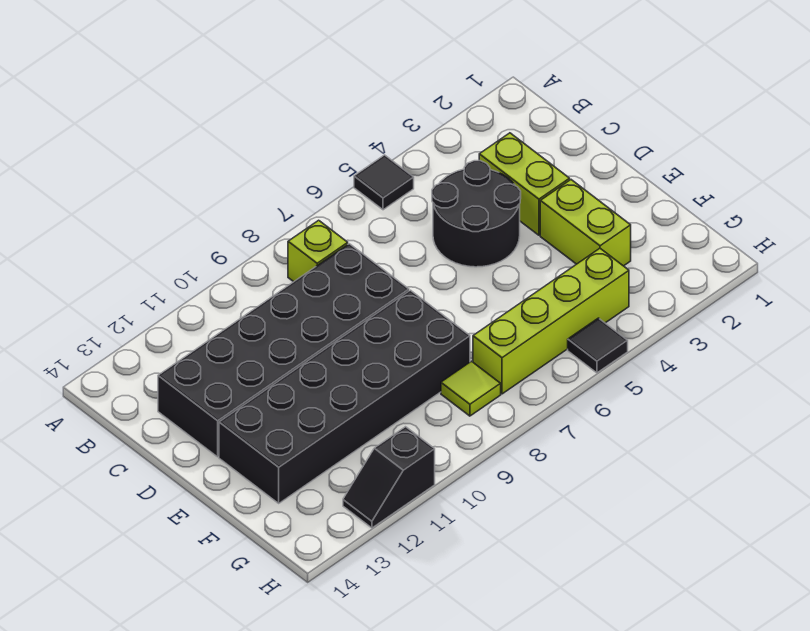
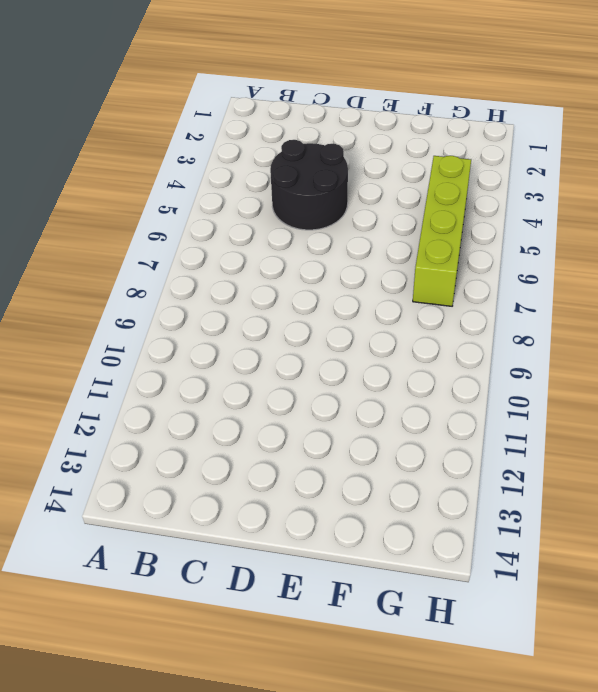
none -> black 1x1 tile [354,155,414,210]
none -> lime 1x1 brick [288,220,348,282]

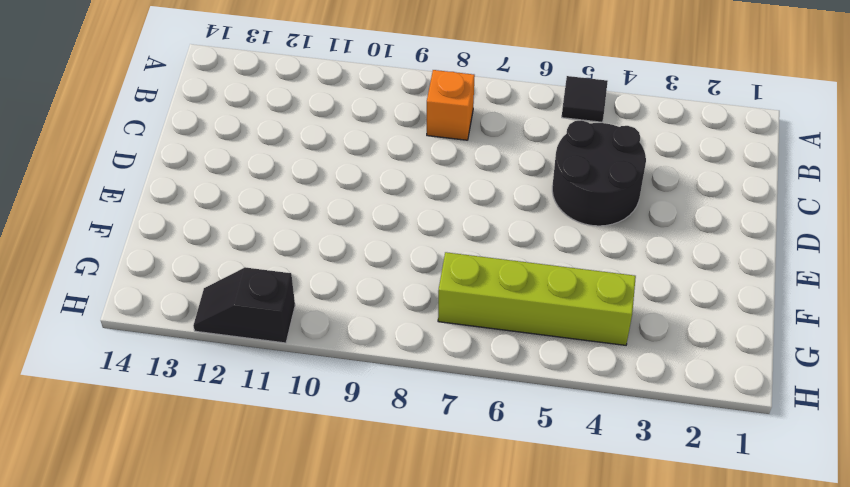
orange 1x1 brick [427,70,475,140] -> lime 1x1 brick [288,220,348,282]
none -> lime 1x2 brick [479,133,570,235]
none -> black 2x6 brick [158,244,409,457]

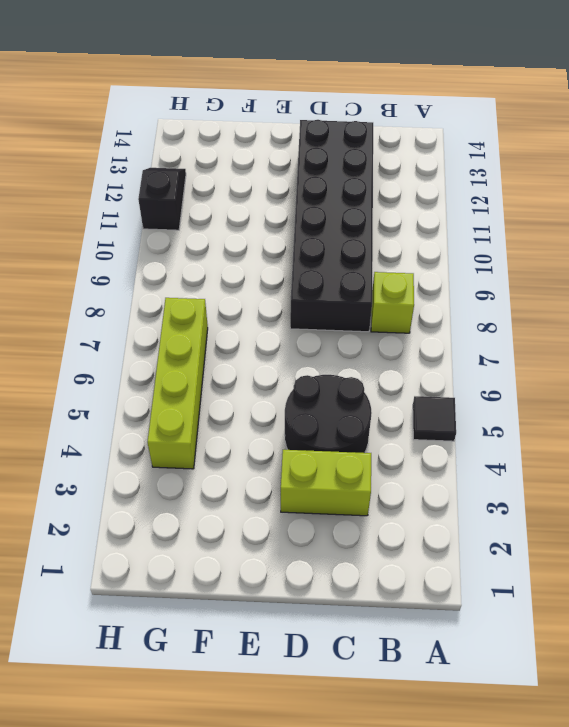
none -> lime 1x2 brick [540,180,631,266]
none -> black 2x6 brick [219,290,470,503]

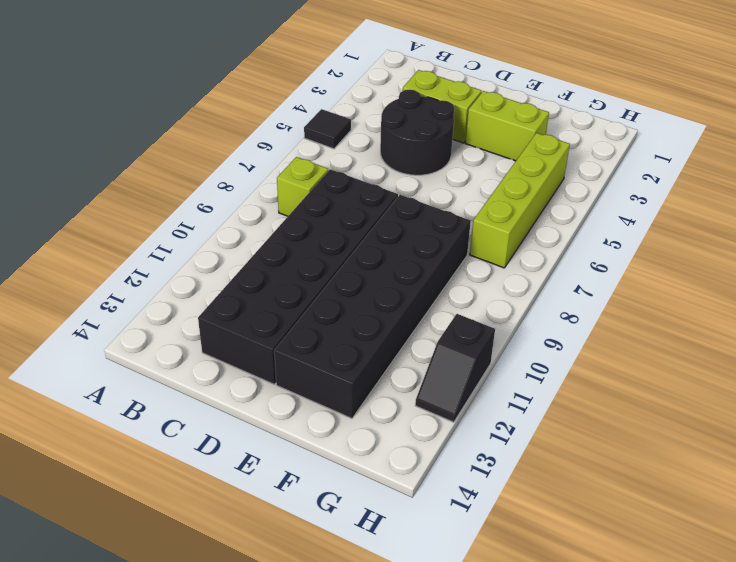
none -> lime 1x1 tile [441,361,501,416]
none -> black 1x1 tile [568,318,628,373]

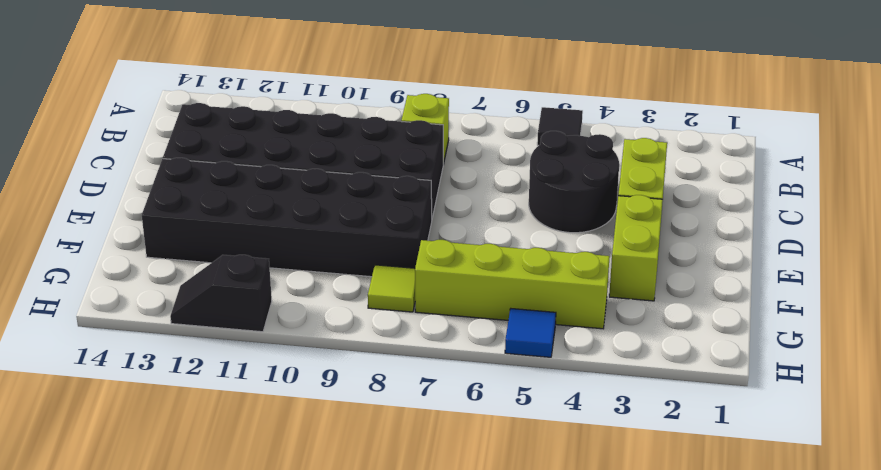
blue 1x1 tile [505,309,556,357] -> black 1x1 tile [568,318,628,373]

